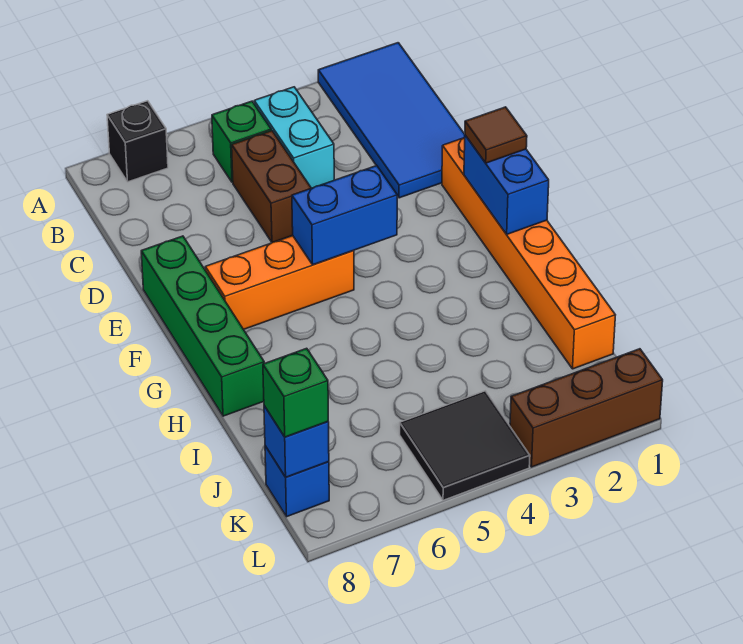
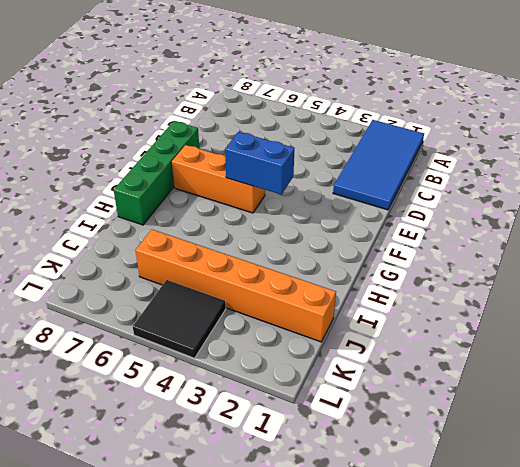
orange 1x6 brick [135,229,336,342] -> orange 1x6 brick turned to [442,138,615,369]
none -> black 1x1 brick [107,101,168,182]
none -> cyan 1x2 brick [254,87,334,188]
none -> green 1x1 brick [212,101,271,182]

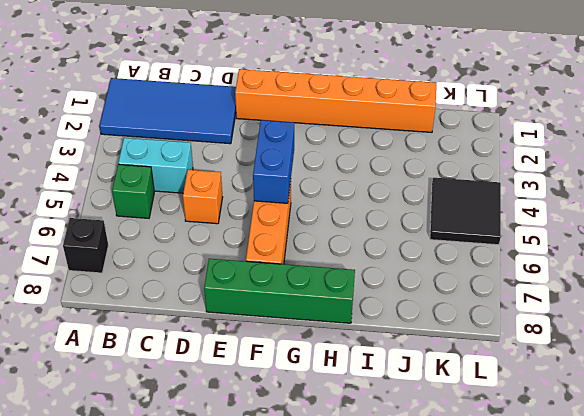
orange 1x1 brick [183,170,223,224] -> brown 1x2 brick [232,131,311,243]
none -> blue 1x1 brick [265,446,329,517]
none -> brown 1x3 brick [510,349,663,467]
none -> blue 1x2 brick [464,135,549,234]

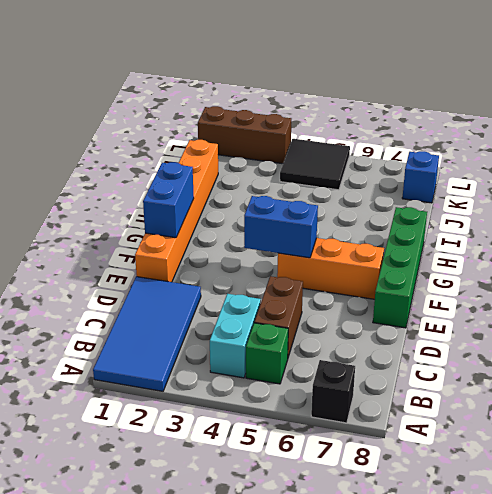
none -> blue 1x1 brick [264,406,329,477]
none -> brown 1x1 tile [465,107,527,163]
none -> green 1x1 brick [263,348,328,437]

